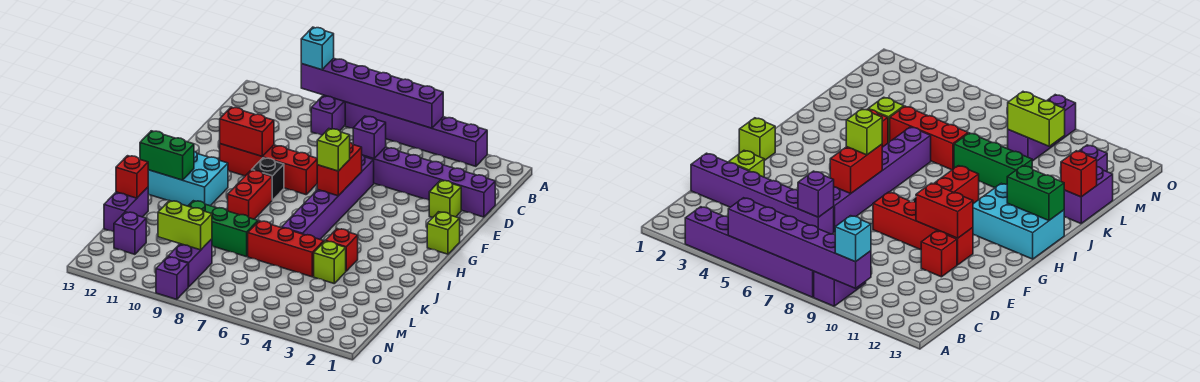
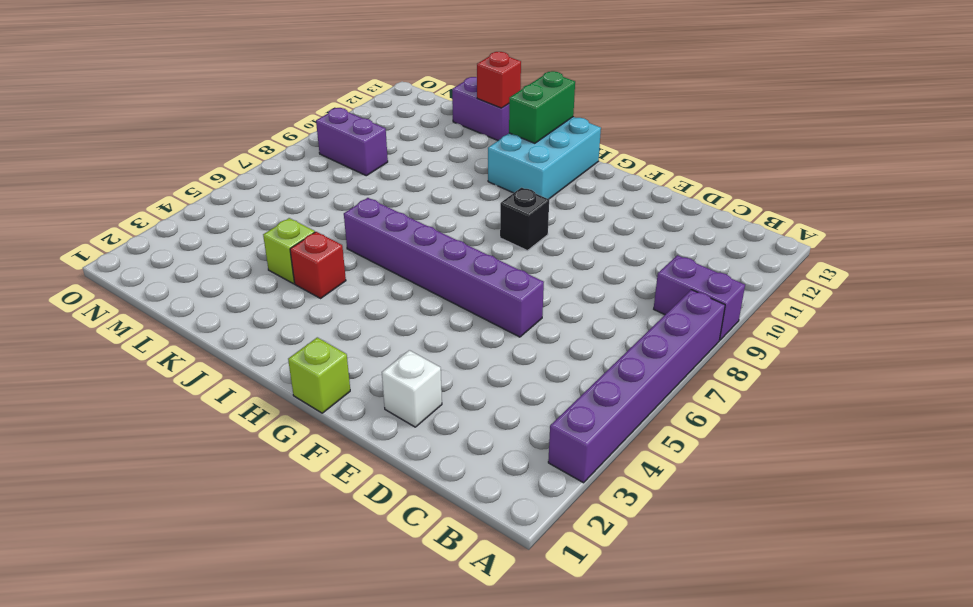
white 1x1 brick [382,350,442,427] -> lime 1x1 brick [429,180,461,217]
none -> purple 1x6 brick [364,147,495,217]
none -> red 1x1 brick [921,231,957,277]
none -> red 1x4 brick [220,144,317,195]

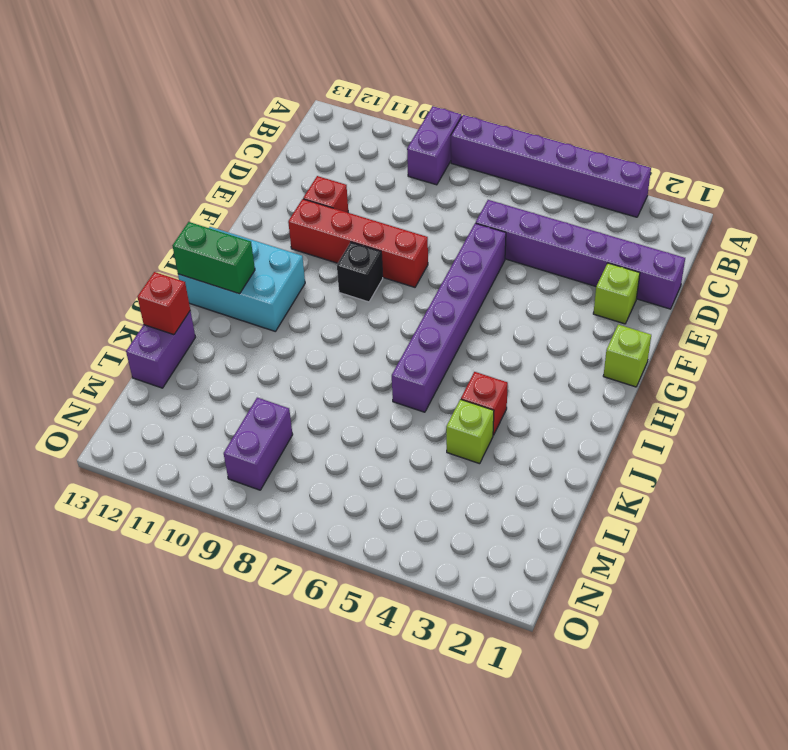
none -> red 1x2 brick [228,170,272,219]
none -> red 1x3 brick [248,221,324,277]
none -> green 1x3 brick [188,201,258,257]

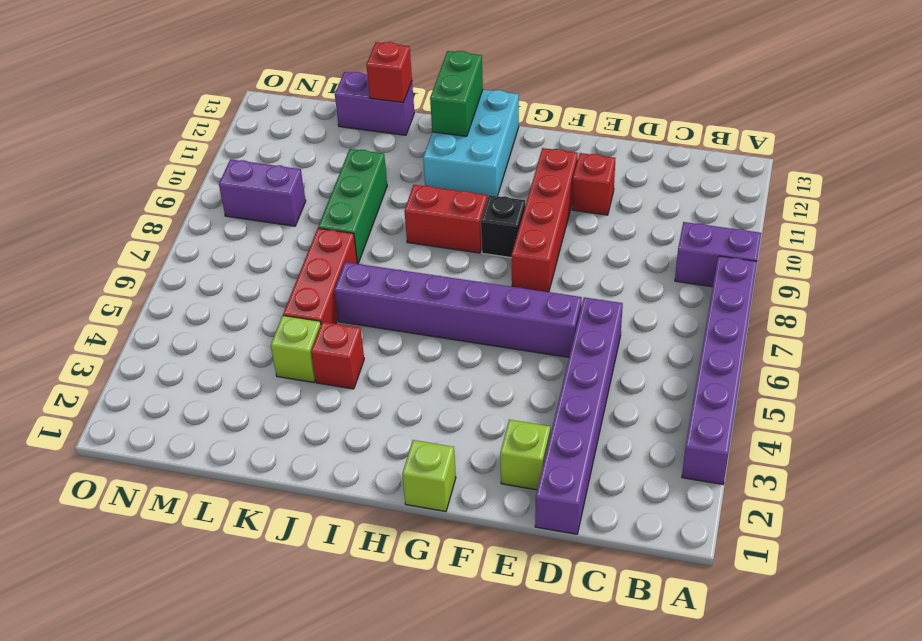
none -> purple 1x1 brick [114,212,146,254]
none -> purple 1x1 brick [156,257,188,299]
none -> purple 1x6 brick [301,58,443,128]

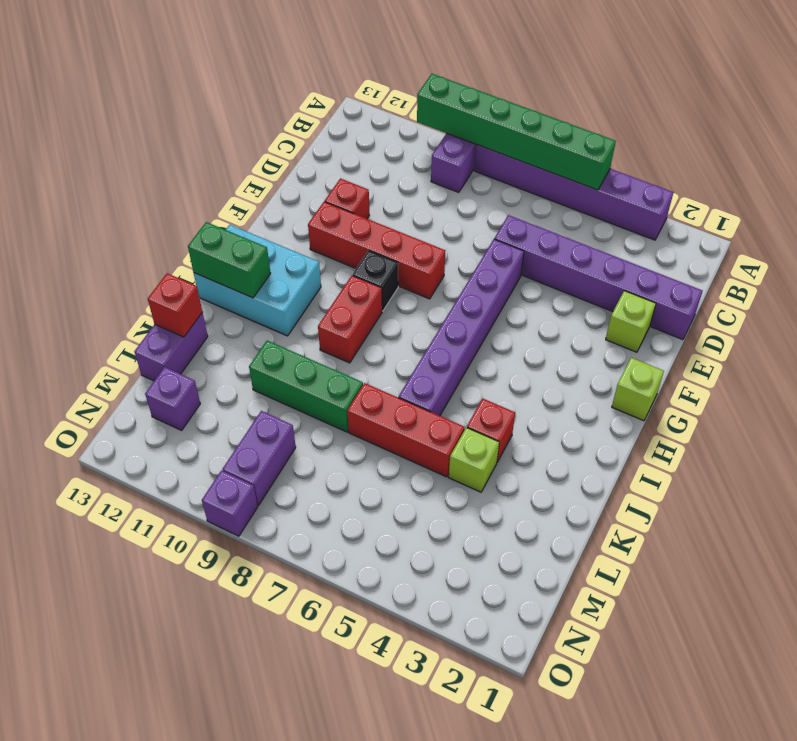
green 1x6 brick [417,74,616,190] -> purple 1x6 brick [301,58,443,128]
none -> purple 1x1 brick [353,116,386,159]
none -> red 1x2 brick [317,143,362,196]
none -> red 1x2 brick [220,107,274,157]

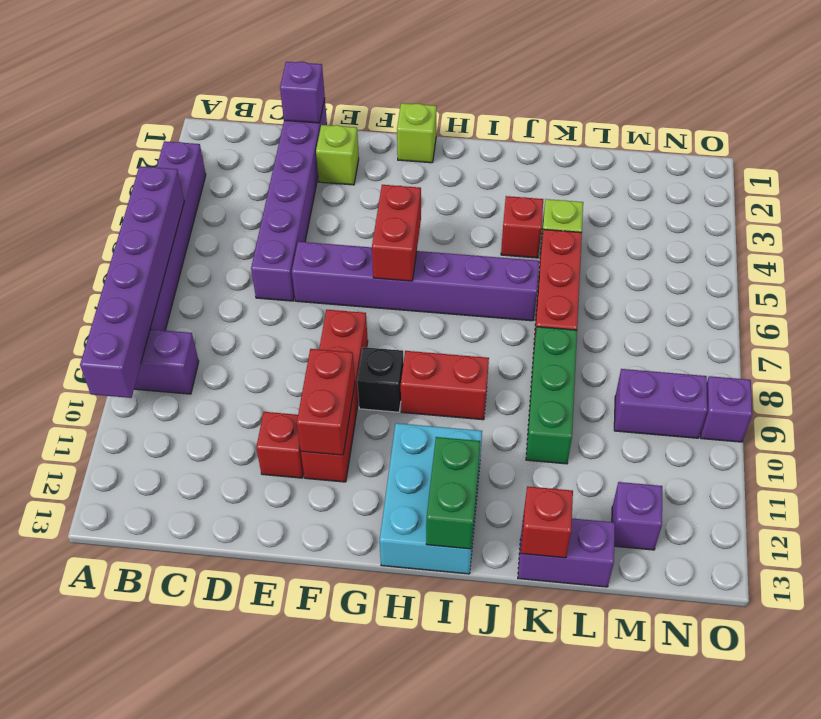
purple 1x1 brick [280,62,325,123] -> purple 1x1 brick moved to [353,116,386,159]
red 1x2 brick [372,185,421,281] -> red 1x2 brick turned to [317,143,362,196]
none -> lime 1x2 brick [158,201,212,250]
none -> cyan 1x1 brick [301,27,334,70]
none -> lime 1x1 brick [317,129,350,171]

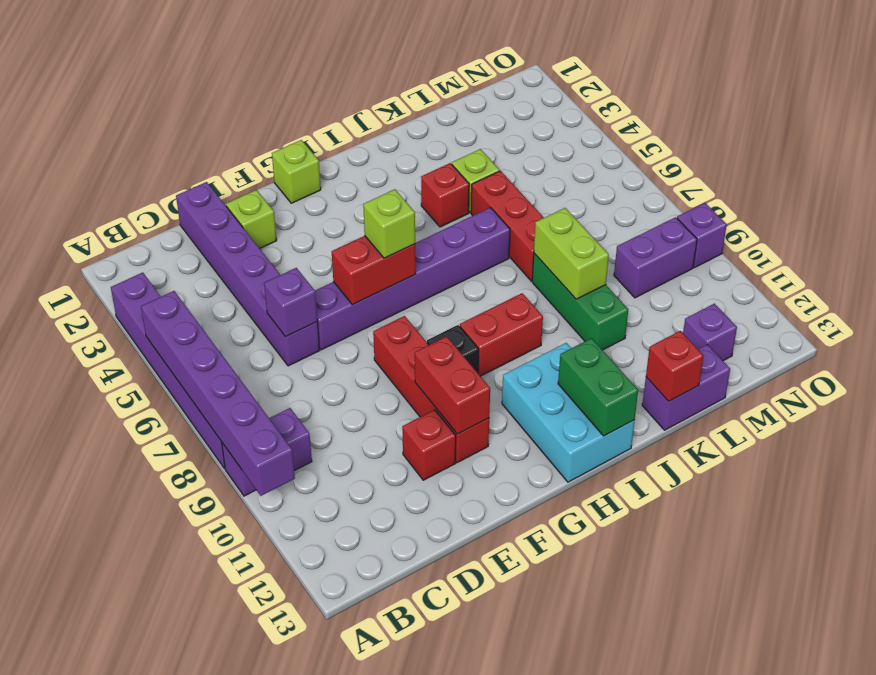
lime 1x2 brick [534,208,609,299] -> lime 1x2 brick moved to [158,201,212,250]
none -> cyan 1x1 brick [301,27,334,70]

